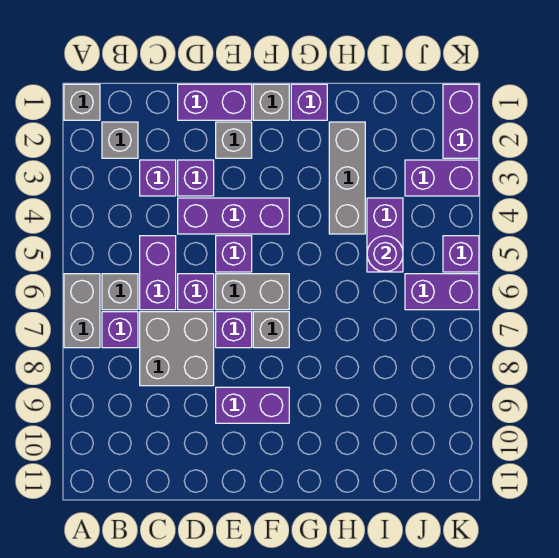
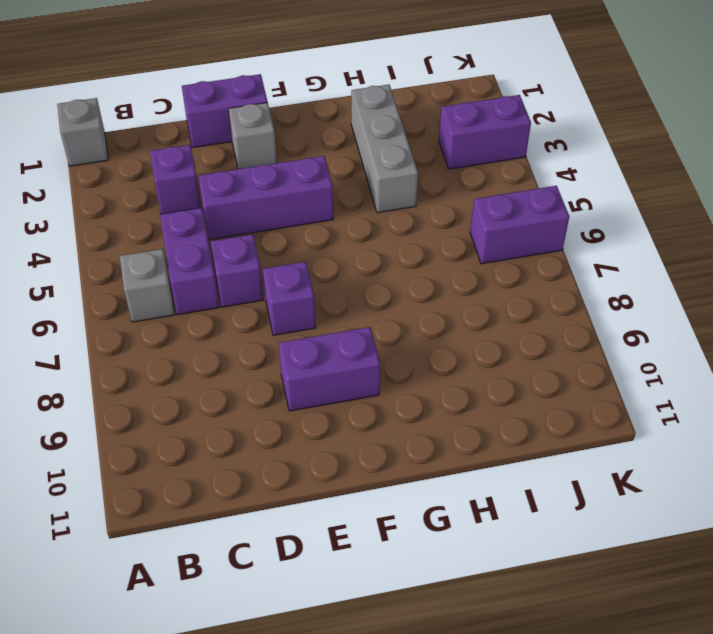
none -> grey 1x2 brick [64,274,100,348]
none -> grey 1x1 brick [102,122,138,158]
none -> purple 1x1 brick [102,312,138,348]

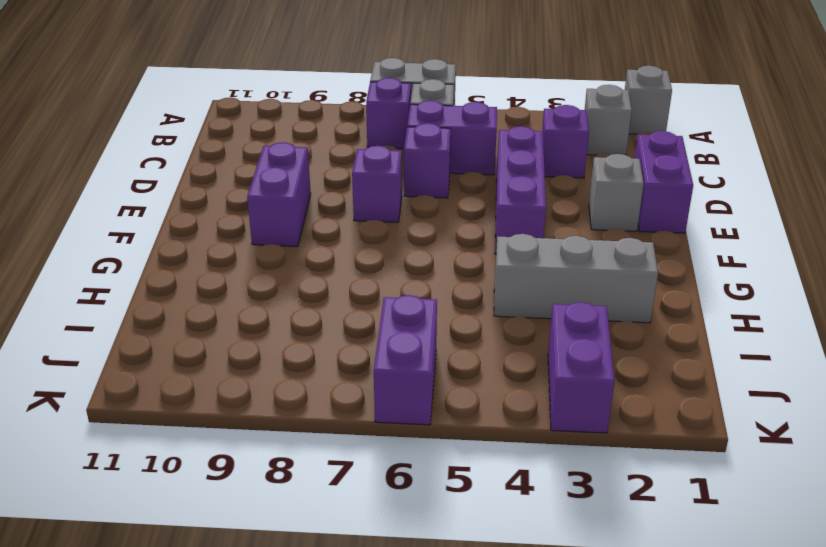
none -> grey 2x2 brick [140,312,214,386]
none -> purple 1x1 brick [178,160,214,196]
none -> purple 1x1 brick [216,236,252,272]

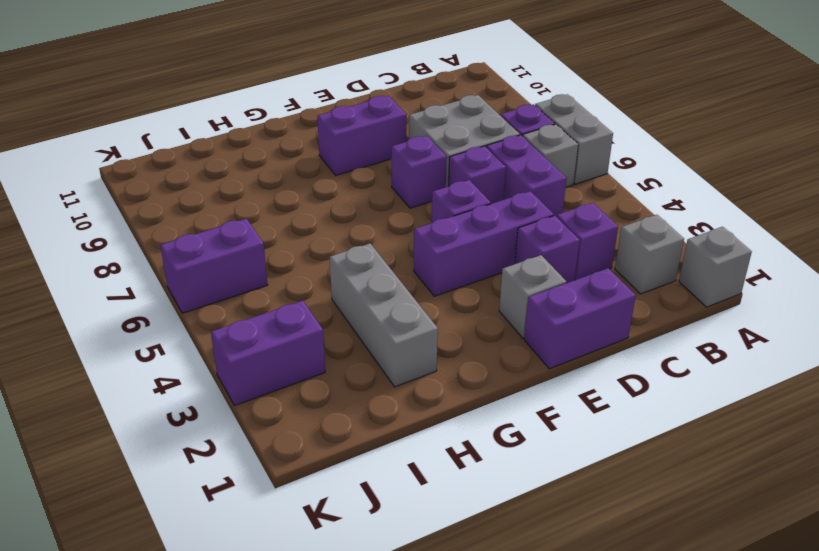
none -> grey 1x2 brick [216,274,289,310]
none -> grey 1x1 brick [253,84,289,120]
none -> grey 1x1 brick [253,312,289,348]

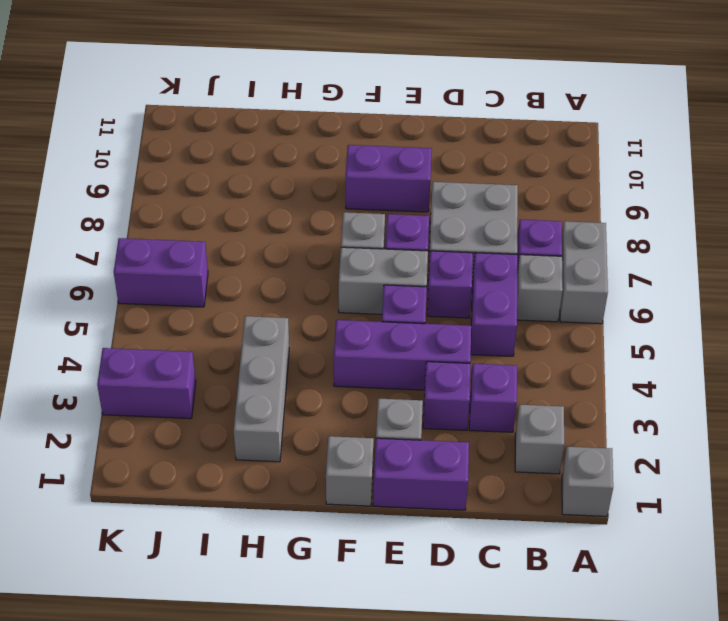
none -> purple 1x1 brick [291,84,327,120]
none -> purple 1x2 brick [367,198,403,272]
none -> purple 1x2 brick [443,84,479,158]

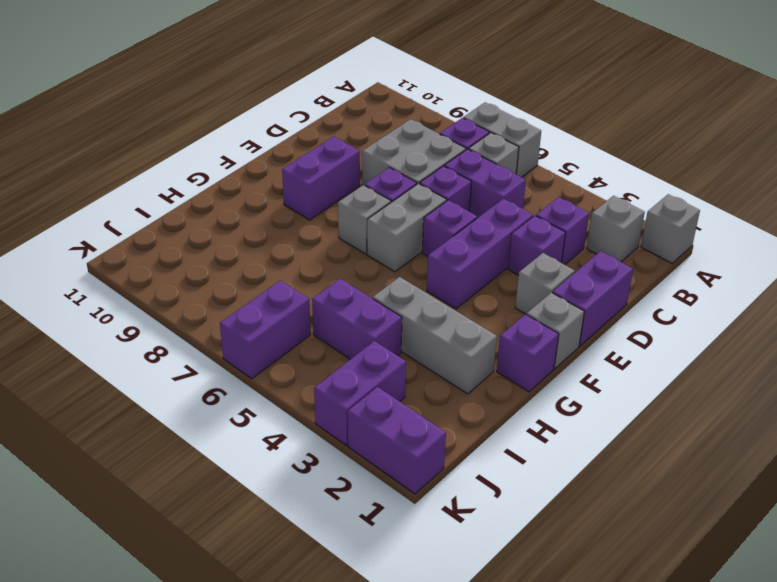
none -> purple 1x1 brick [443,236,479,272]
none -> purple 1x1 round brick [367,236,403,272]

